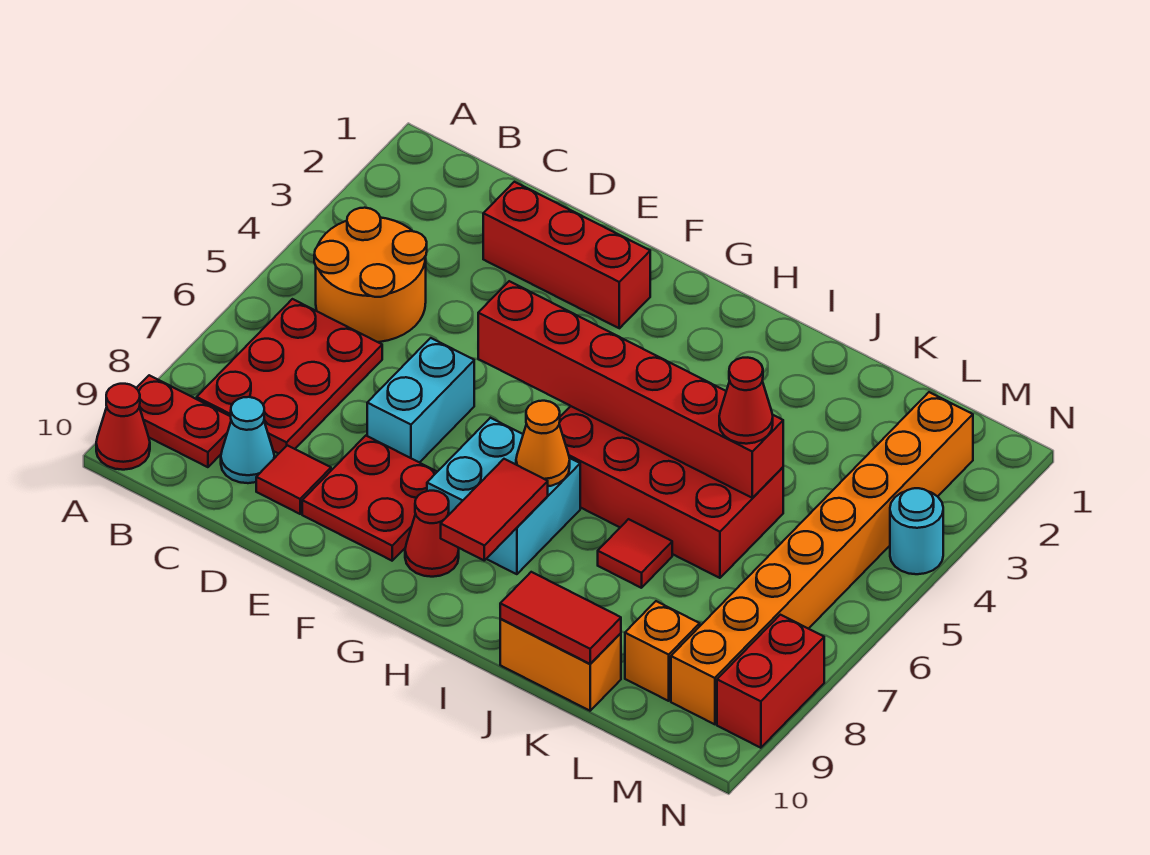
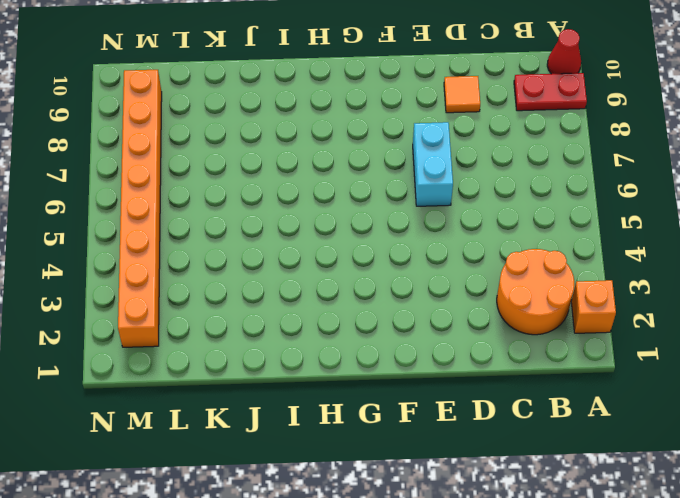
orange 1x1 brick [571,280,616,333] -> orange 1x1 brick moved to [625,601,700,701]
orange 2x2 round brick [497,249,574,335] -> orange 2x2 round brick moved to [314,208,427,342]
orange 1x1 tile [444,76,480,113] -> red 1x1 tile [256,445,331,514]
none -> red 2x3 plate [197,299,382,454]
none -> cyan 1x1 cone [221,397,274,483]
none -> red 1x3 brick [483,182,650,328]

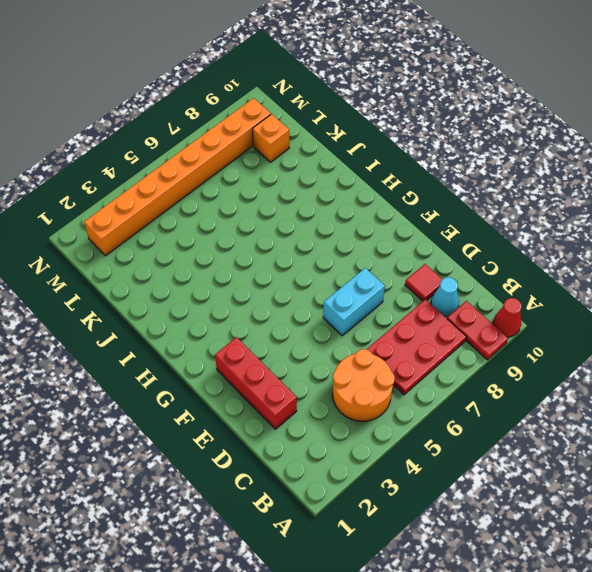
none -> red 2x2 plate [302,436,437,561]
none -> cyan 2x2 brick [427,418,580,574]
none -> red 1x1 cone [405,491,459,577]

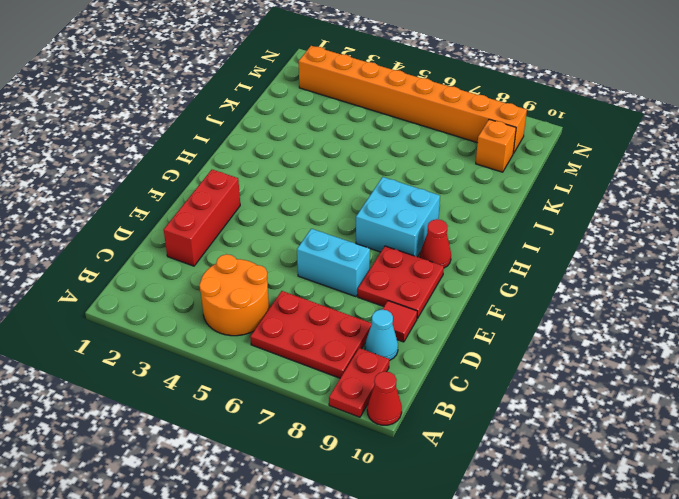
none -> red 2x4 brick [559,406,783,578]
none -> red 1x1 tile [598,519,672,588]
none -> orange 1x2 brick [500,619,621,711]

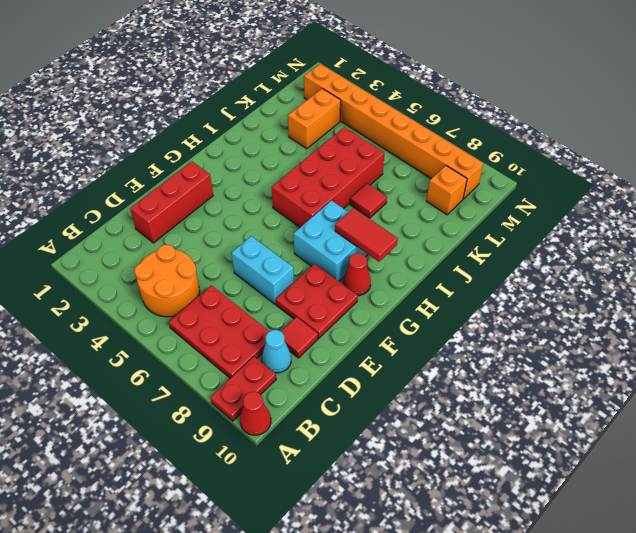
orange 1x2 brick [288,89,341,149] -> orange 1x2 brick moved to [500,619,621,711]
none -> cyan 1x1 round brick [890,488,943,574]
none -> red 1x2 brick [717,615,824,748]
none -> red 1x6 brick [478,281,783,498]

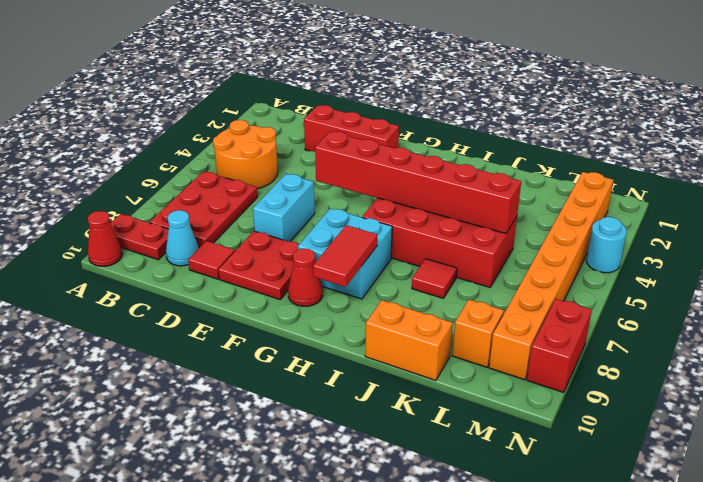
none -> orange 1x1 cone [516,401,570,486]
none -> red 1x2 tile [500,572,621,664]
none -> red 1x1 cone [719,358,773,444]

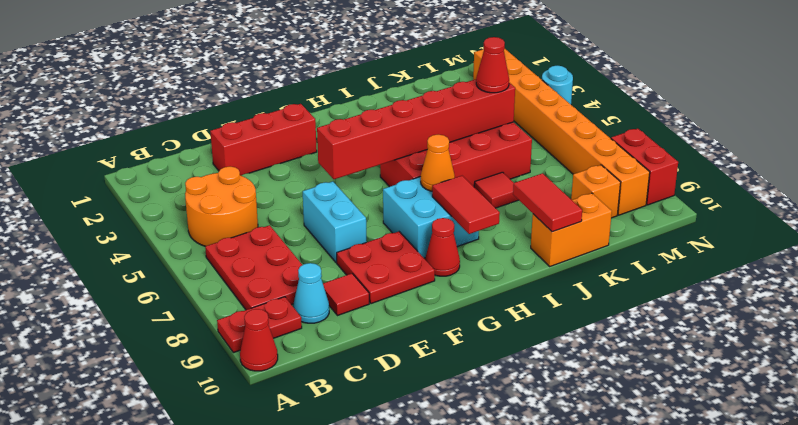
red 1x2 tile [513,173,582,232] -> red 1x2 tile turned to [500,572,621,664]

